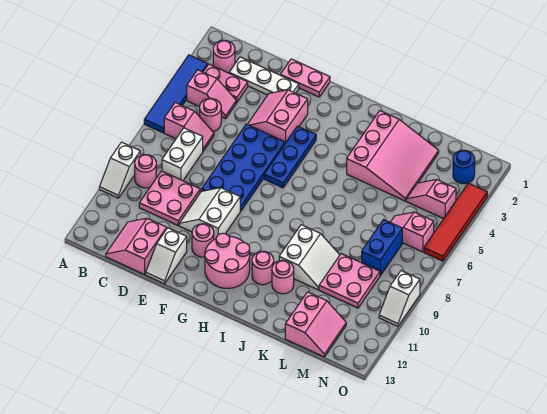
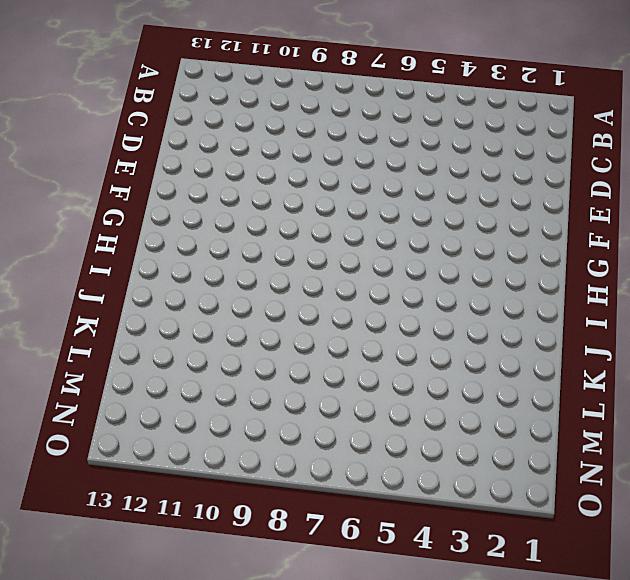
none -> blue 1x4 tile [144,55,208,133]
none -> white 1x2 slope [99,142,140,198]
none -> pink 1x1 round brick [213,40,235,73]
none -> pink 1x2 plate [203,64,248,102]

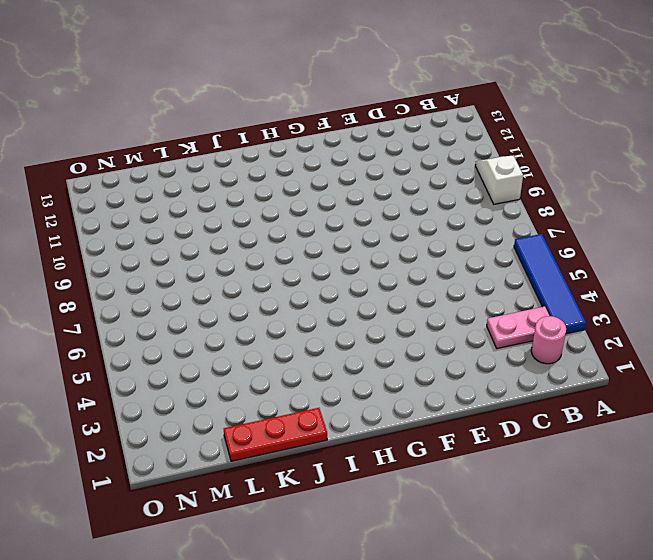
red 1x3 plate [224,408,327,461] -> none
none -> pink 1x2 slope [187,70,236,119]
none -> pink 1x2 slope [164,103,214,151]
none -> pink 1x1 round brick [135,155,156,188]
none -> white 1x3 plate [229,57,299,95]

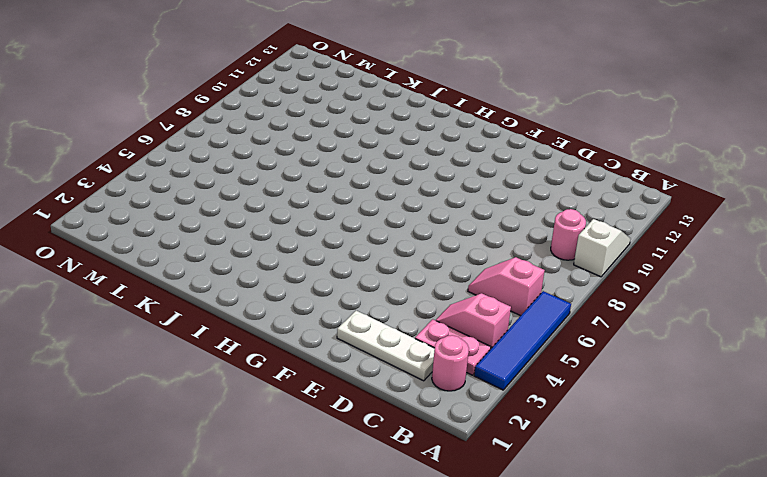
none -> pink 1x1 round brick [200,98,221,131]
none -> white 1x2 brick [162,128,203,181]
none -> pink 2x2 plate [139,171,200,225]
none -> pink 2x2 slope [106,218,167,274]

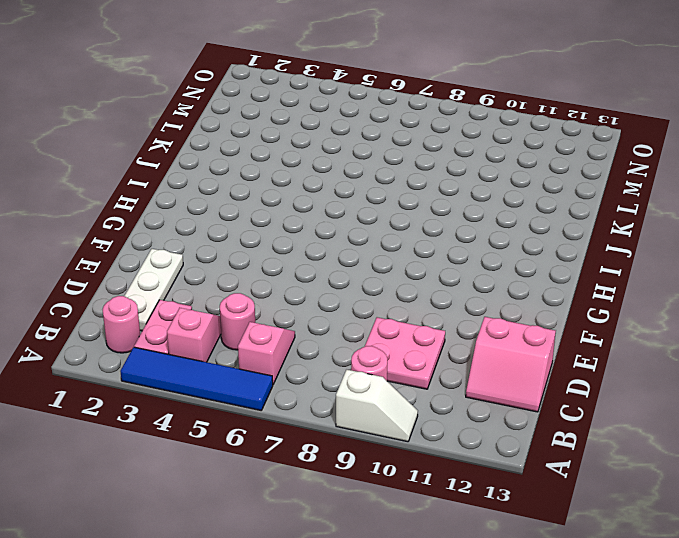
none -> white 1x2 brick [162,128,203,181]
none -> pink 1x2 plate [280,59,330,97]
none -> pink 2x2 slope [247,90,308,143]
none -> blue 2x4 plate [202,124,285,211]

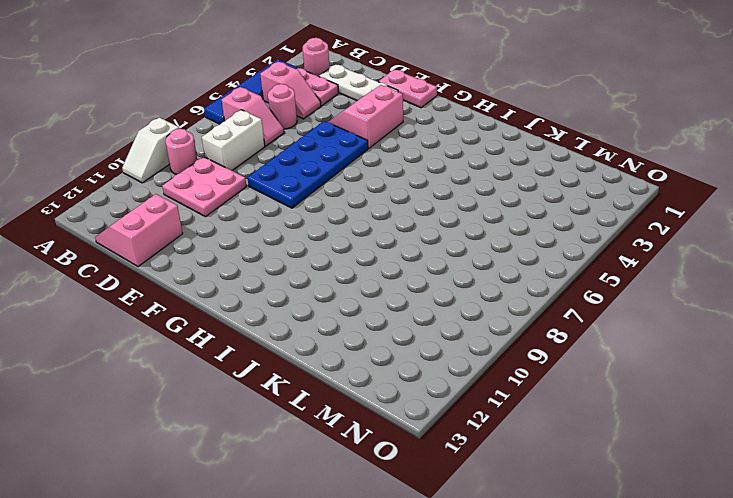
none -> white 2x2 slope [179,188,241,240]
none -> white 1x2 slope [146,228,187,284]
none -> pink 1x1 round brick [192,224,214,257]
none -> blue 1x3 plate [264,126,316,188]

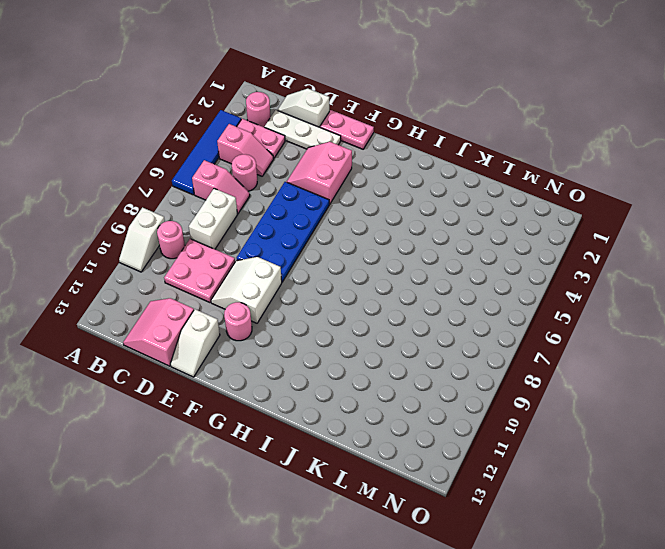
white 1x2 slope [277,89,329,127] -> white 1x2 slope turned to [379,271,420,326]
none -> blue 1x3 plate [264,126,316,188]
none -> pink 2x2 round brick [205,233,250,288]
none -> pink 1x1 round brick [252,251,274,285]
none -> pink 3x3 slope [347,111,439,201]

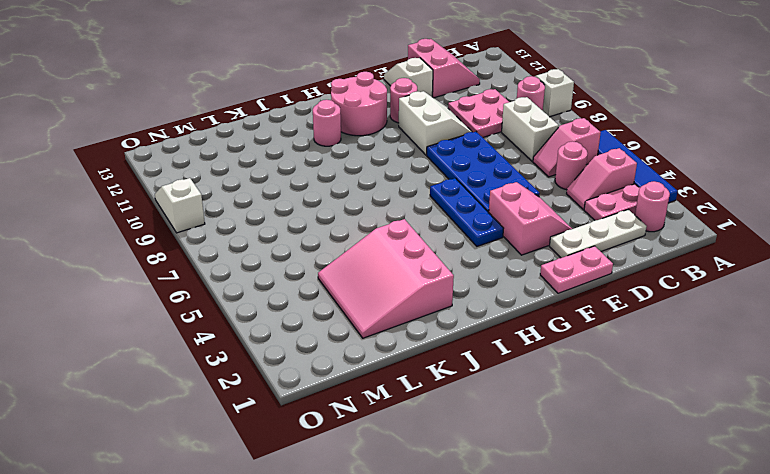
none -> white 2x2 slope [279,225,340,290]
none -> pink 1x1 round brick [272,260,294,294]
none -> pink 2x2 plate [319,254,380,308]
none -> pink 2x2 slope [285,292,346,357]

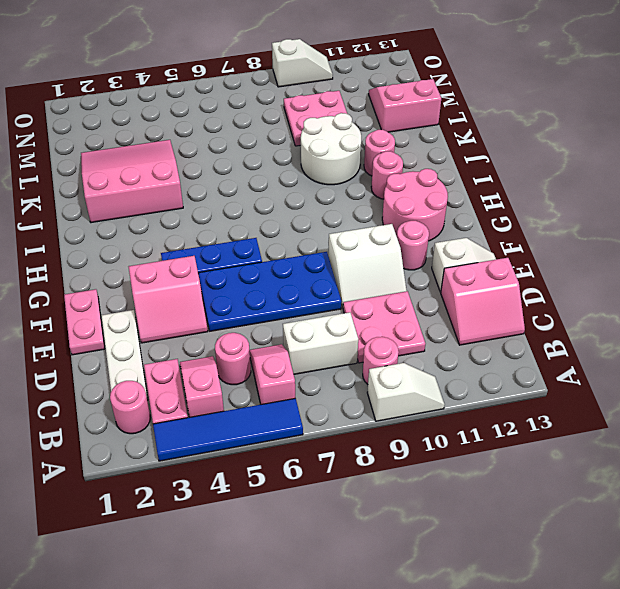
white 2x2 round brick [301,113,361,185] -> white 2x2 slope [279,225,340,290]
none -> pink 1x2 slope [406,180,456,219]
none -> pink 1x2 slope [390,212,434,252]
none -> blue 1x2 brick [362,220,402,275]
none -> blue 1x1 round brick [453,150,475,184]

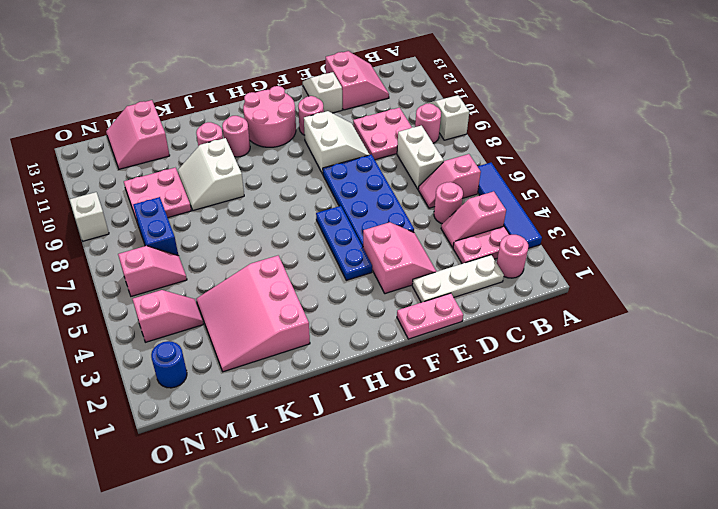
none -> red 1x4 tile [424,183,487,261]

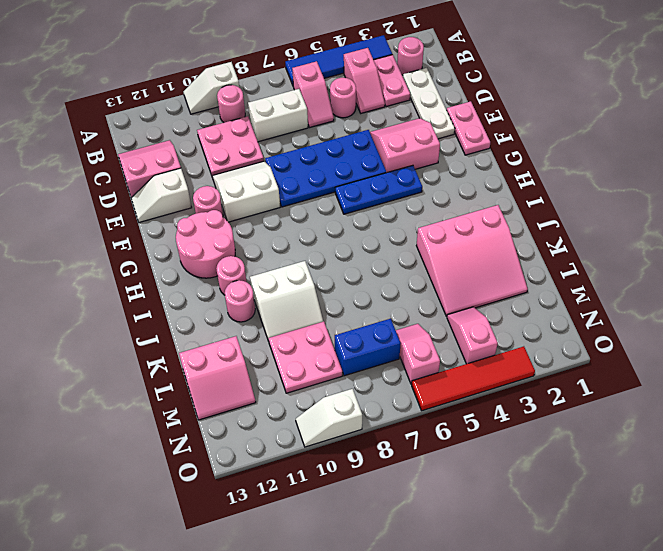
none -> blue 1x1 round brick [453,150,475,184]

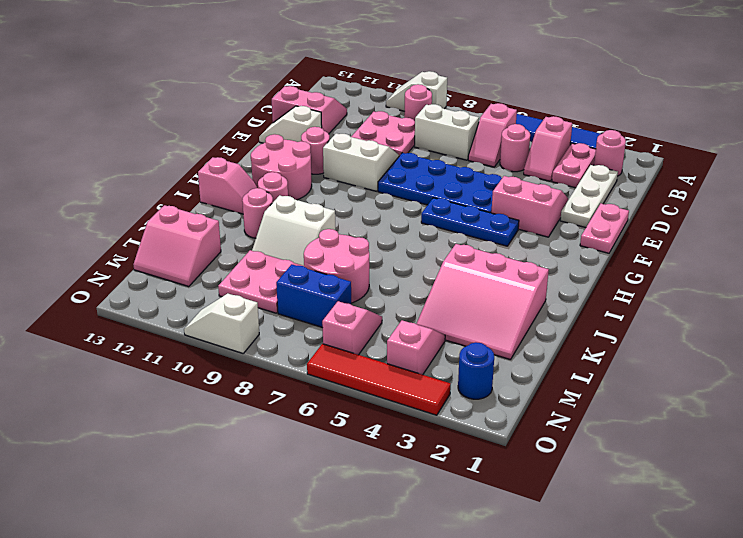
pink 1x2 slope [198,157,258,214] -> none
pink 2x2 round brick [304,229,369,303] -> none

